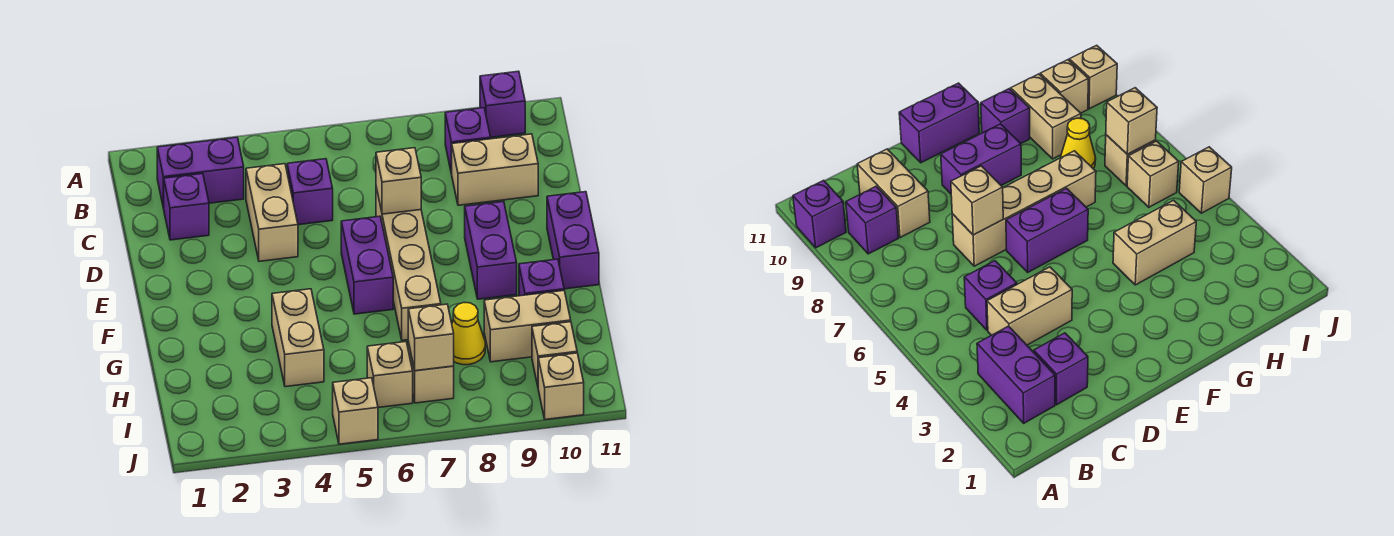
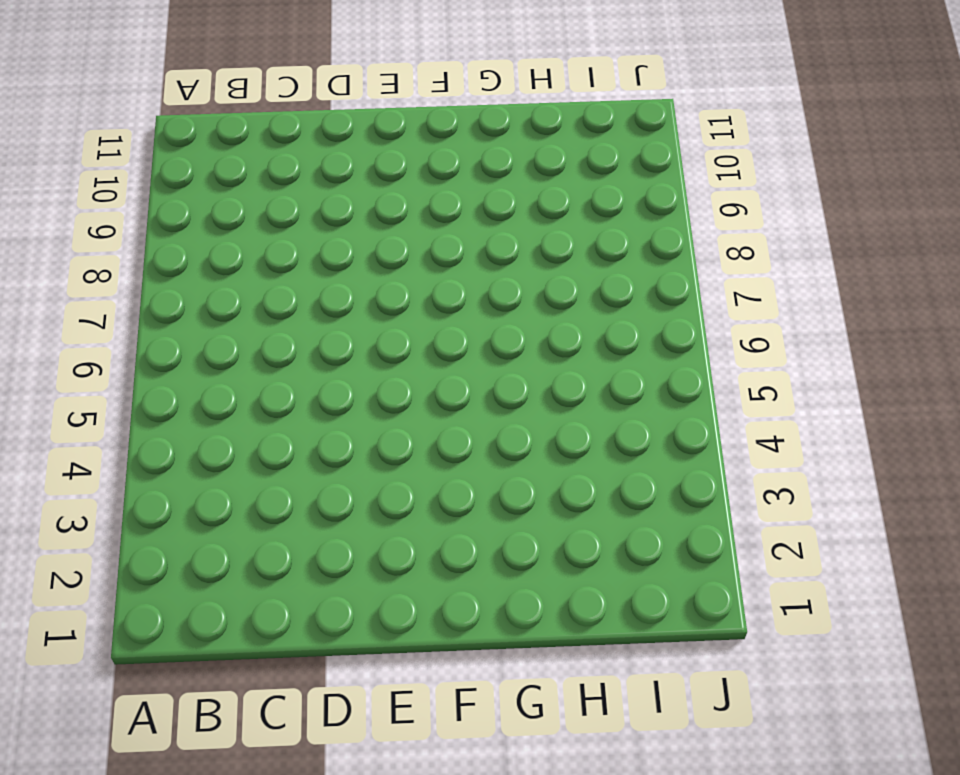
none -> purple 1x1 brick [480,71,525,137]
none -> purple 1x2 brick [157,137,244,208]
none -> purple 1x1 brick [445,108,491,174]

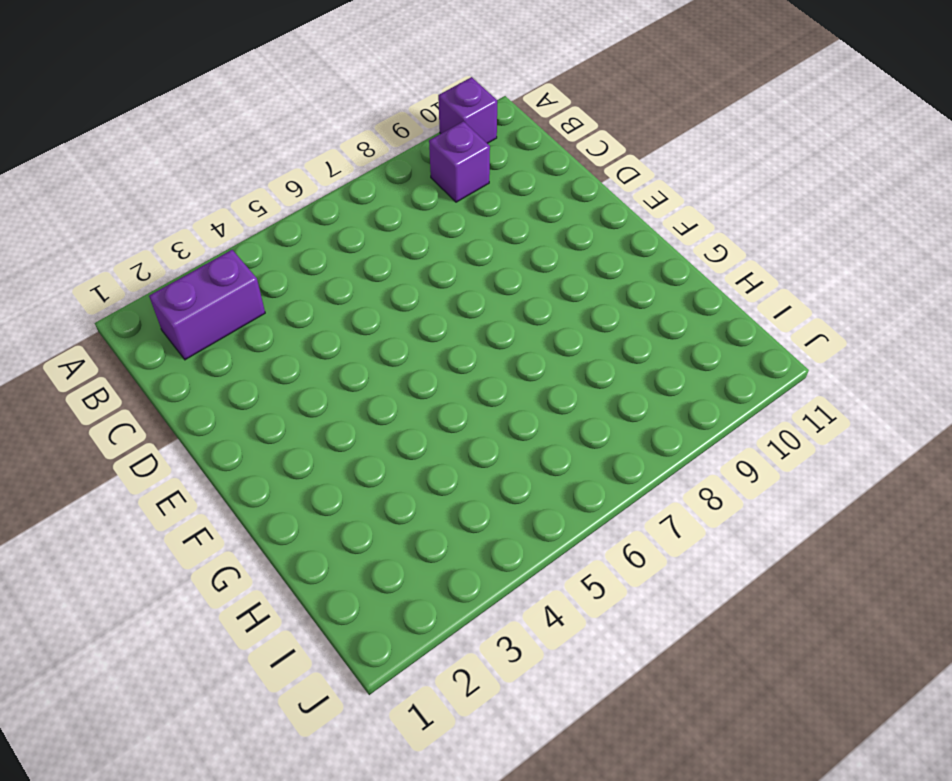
none -> purple 1x1 brick [164,174,209,240]
none -> tan 1x2 brick [246,164,298,261]
none -> purple 1x1 brick [287,159,333,225]

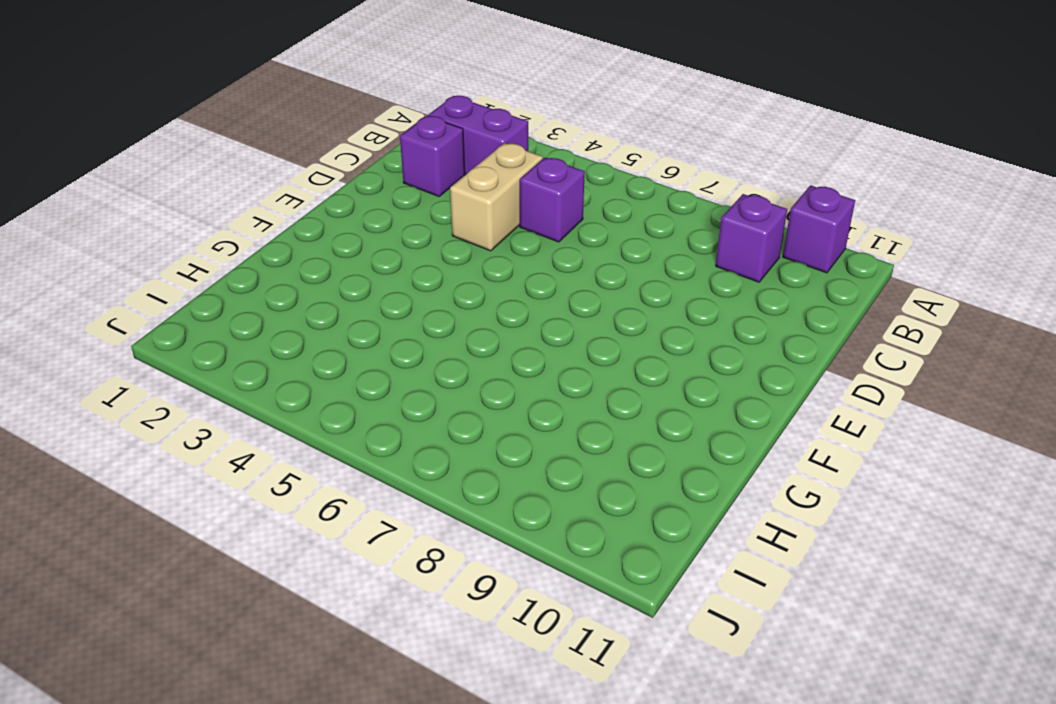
none -> tan 1x2 brick [452,134,538,205]
none -> tan 1x4 brick [376,187,441,340]
none -> purple 1x2 brick [341,216,393,314]

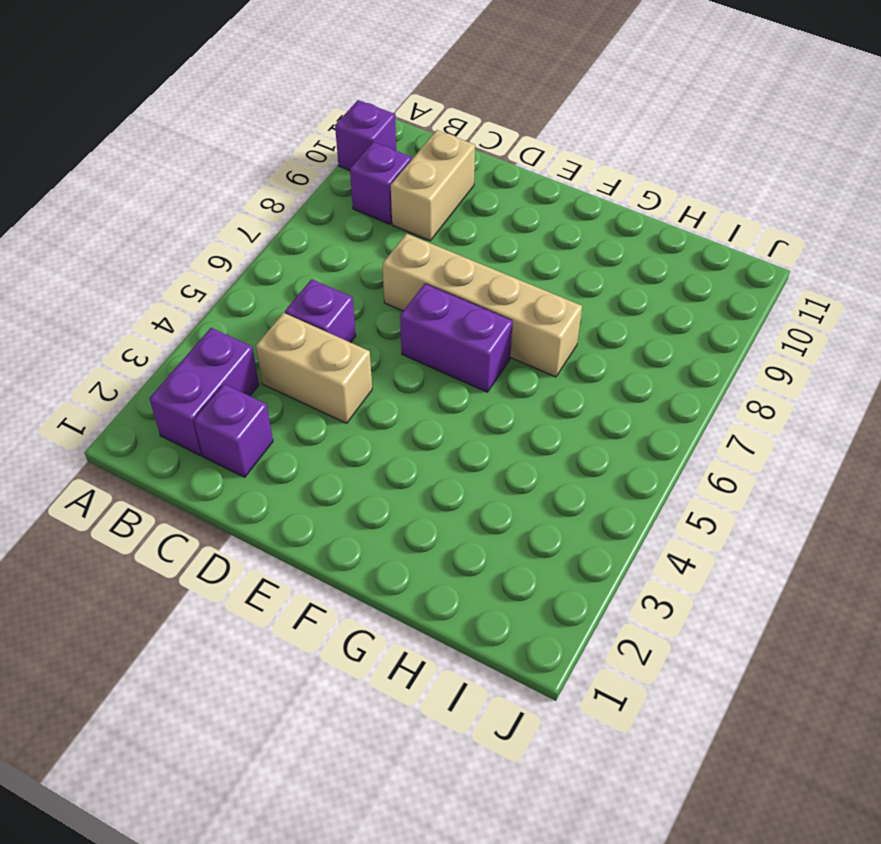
none -> purple 1x2 brick [465,202,517,299]
none -> purple 1x2 brick [547,192,599,289]
none -> tan 1x2 brick [272,289,324,387]

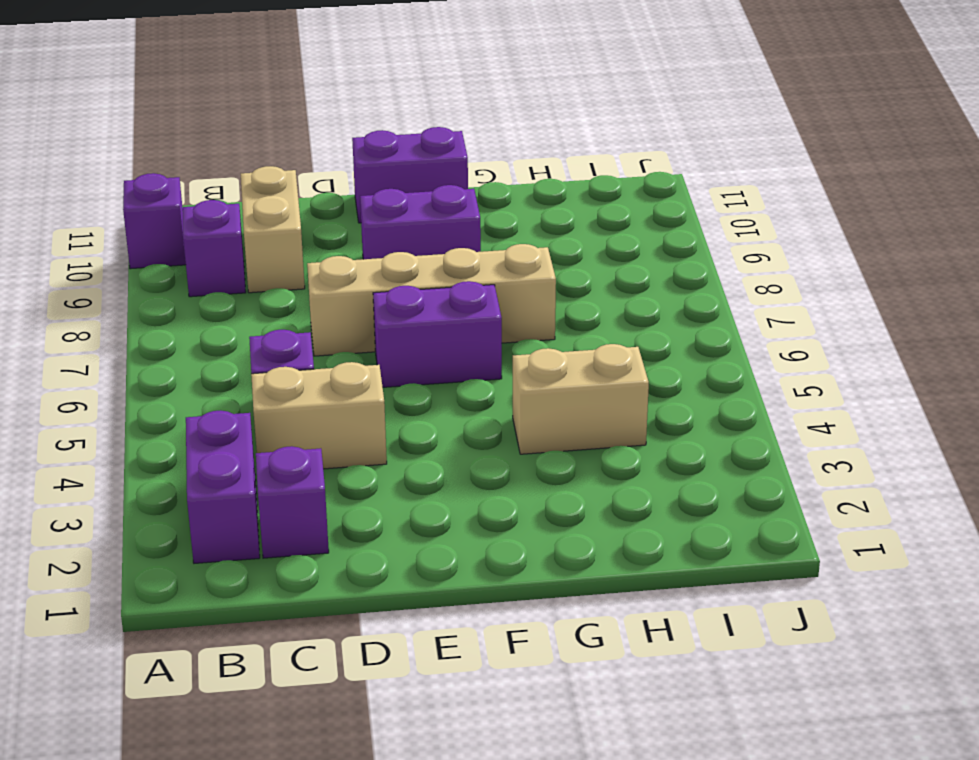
none -> purple 1x1 brick [519,259,564,296]
none -> yellow 1x1 cone [452,303,485,365]
none -> tan 1x2 brick [484,290,571,362]

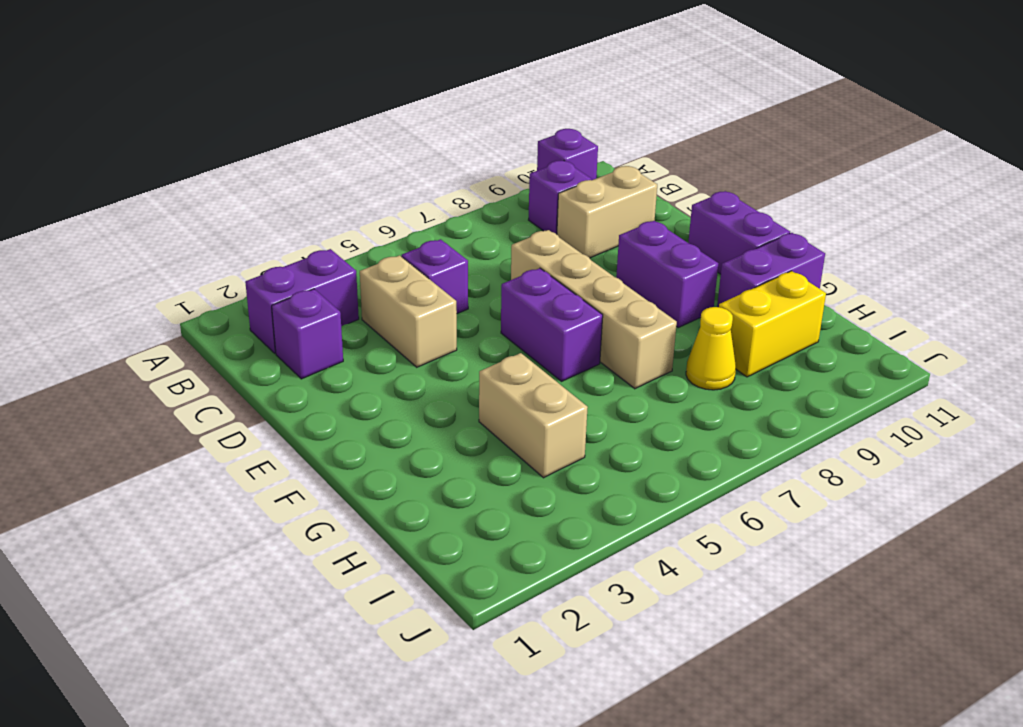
purple 1x2 brick [717,233,825,307] -> purple 1x1 brick [519,259,564,296]
yellow 1x2 brick [719,271,826,377] -> tan 1x2 brick [484,290,571,362]
none -> tan 1x1 brick [367,342,413,408]
none -> tan 1x1 brick [408,342,454,403]
none -> tan 1x1 brick [532,322,577,386]

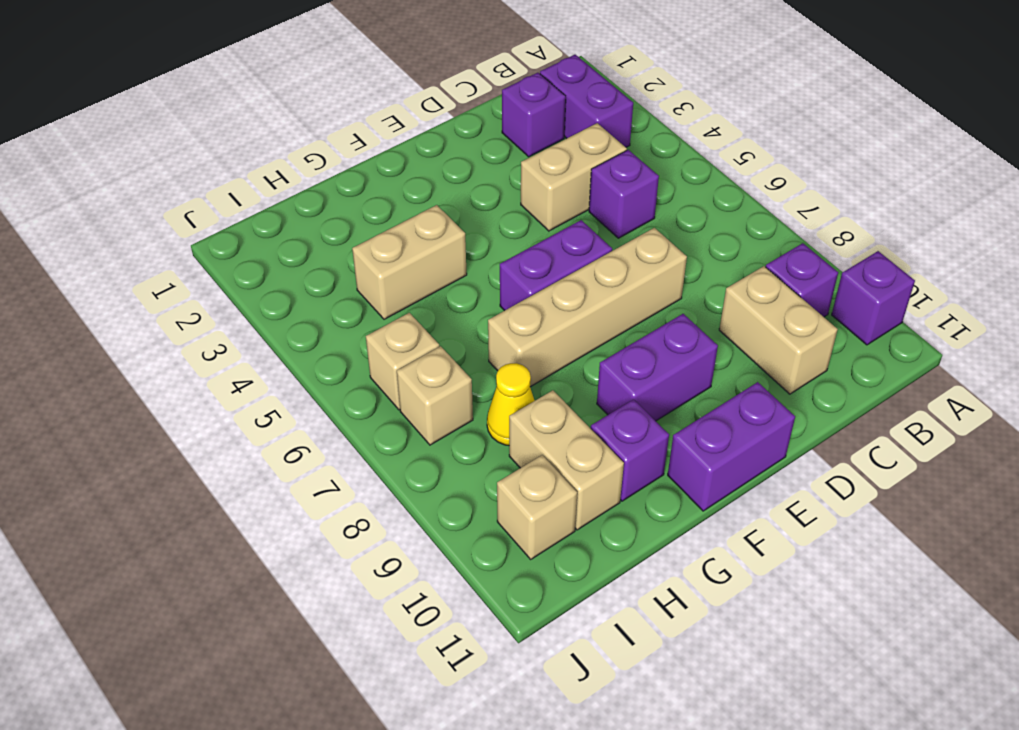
none -> tan 1x1 brick [333,378,378,444]
none -> tan 1x1 brick [538,353,584,420]
none -> tan 1x1 brick [376,148,421,214]

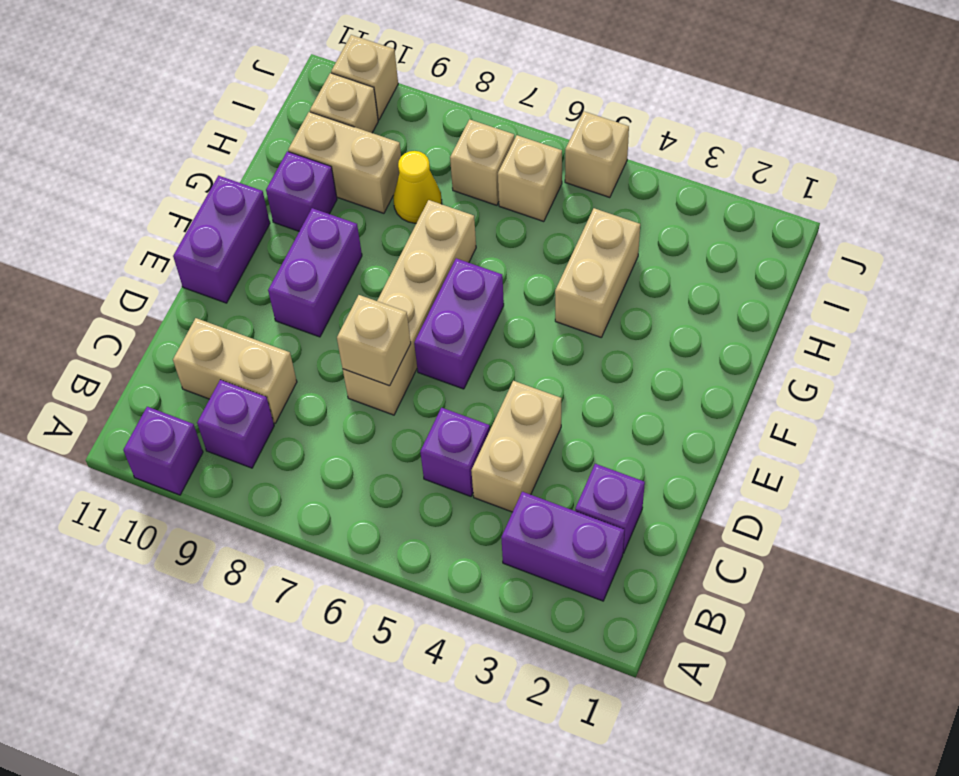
none -> tan 1x1 brick [408,304,454,371]

